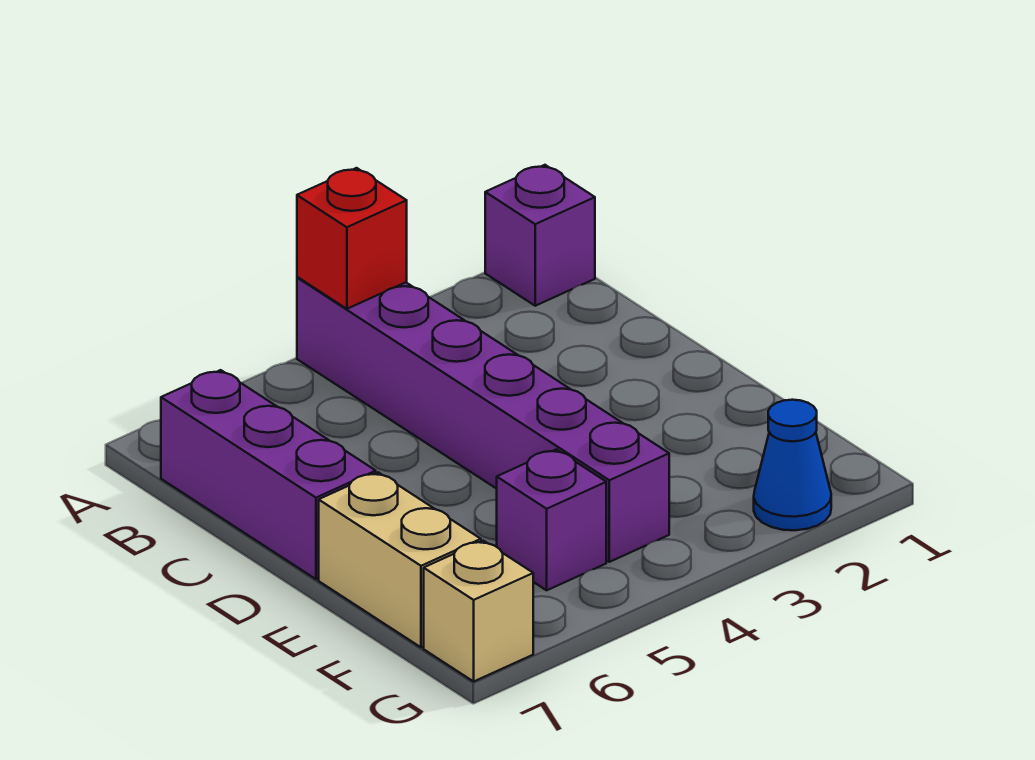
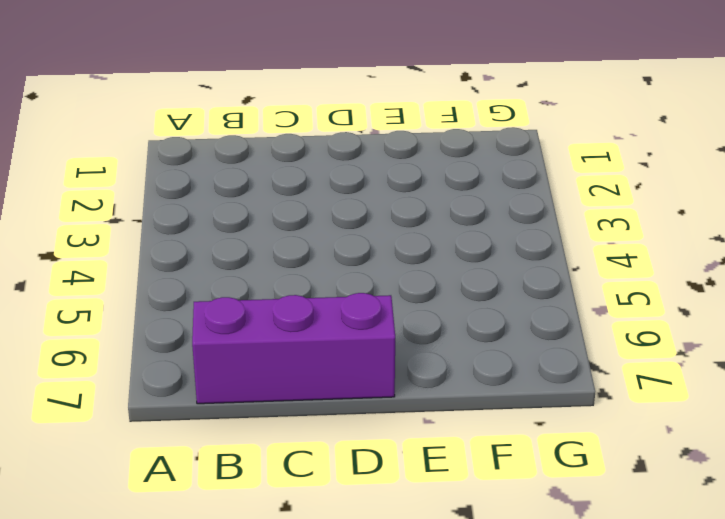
none -> purple 1x1 brick [485,165,595,306]
none -> purple 1x6 brick [297,277,669,562]

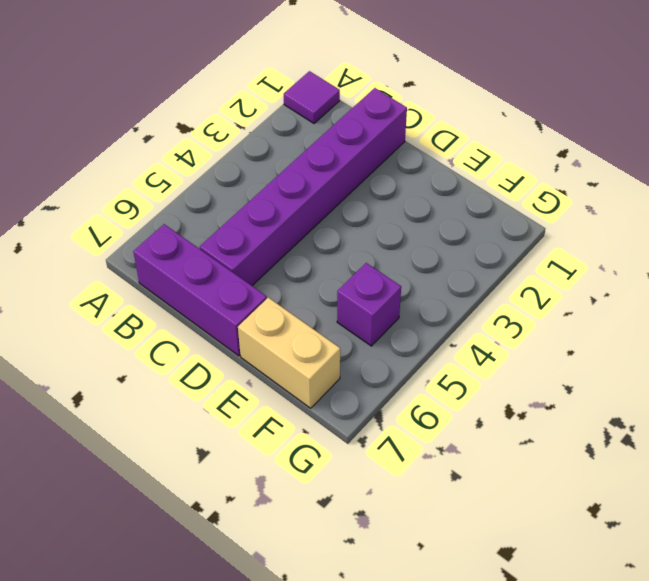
purple 1x1 tile [284,71,340,123] -> purple 1x1 brick [485,165,595,306]
purple 1x6 brick [200,88,407,286] -> purple 1x6 brick turned to [297,277,669,562]
none -> blue 1x1 cone [754,400,831,530]
none -> tan 1x1 brick [424,541,533,681]

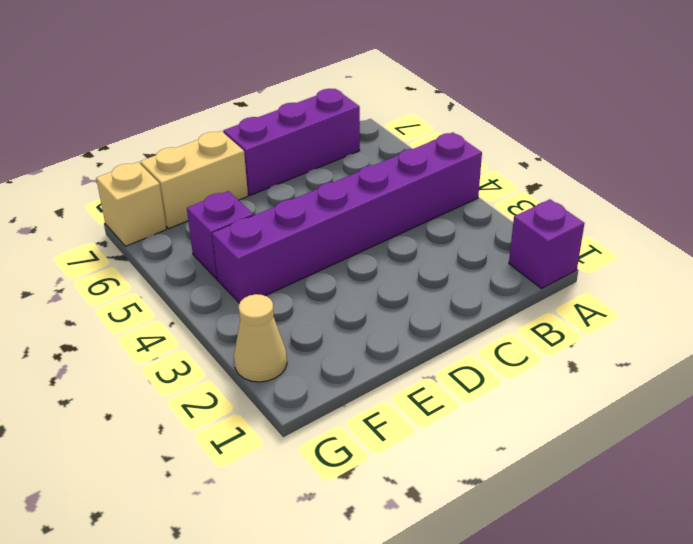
tan 1x1 cone [234,294,287,382] -> blue 1x1 cone [754,400,831,530]
none -> red 1x1 brick [297,168,407,309]

